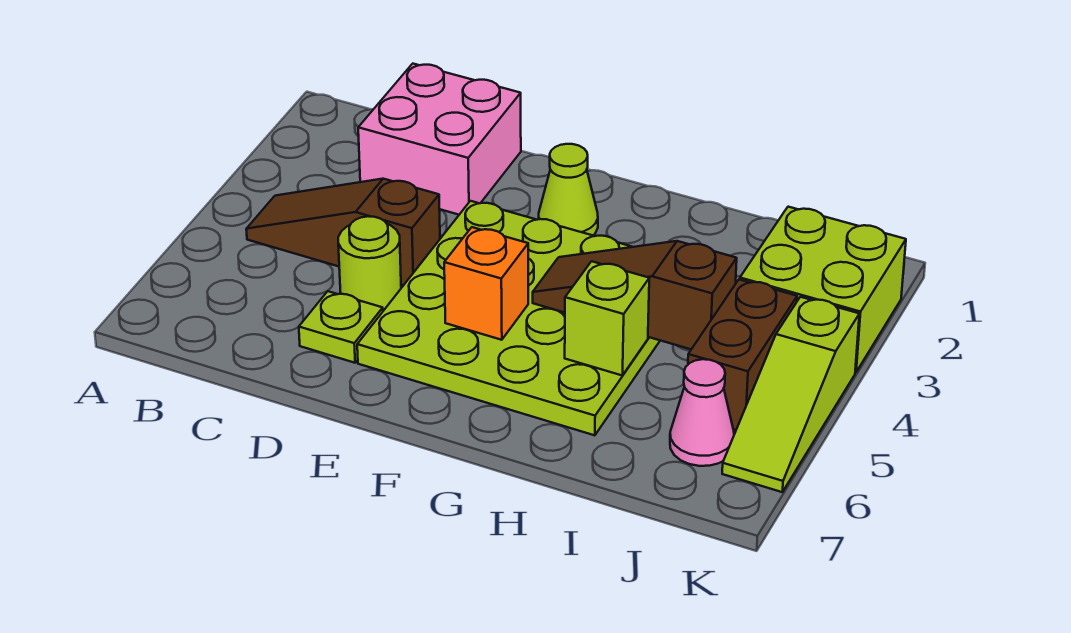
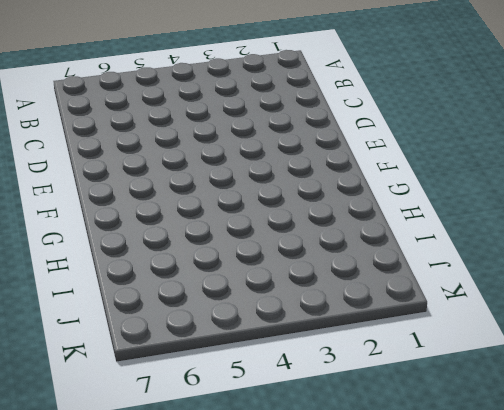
none -> brown 1x3 slope [246,179,440,285]
none -> pink 2x2 brick [358,64,521,215]
none -> lime 1x1 round brick [338,216,401,311]

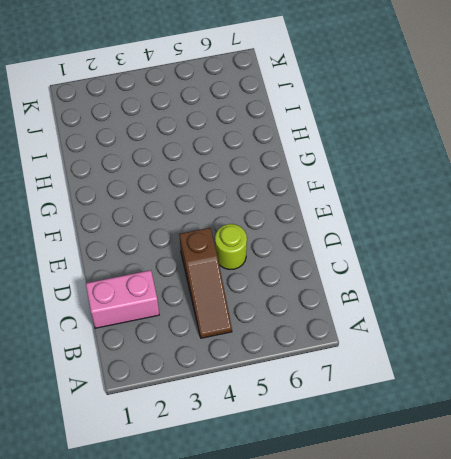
pink 1x2 brick [86,270,159,328] -> pink 2x2 brick [358,64,521,215]
none -> lime 1x1 plate [299,291,383,363]
none -> lime 4x4 plate [357,201,660,435]
none -> lime 1x1 cone [539,144,598,235]

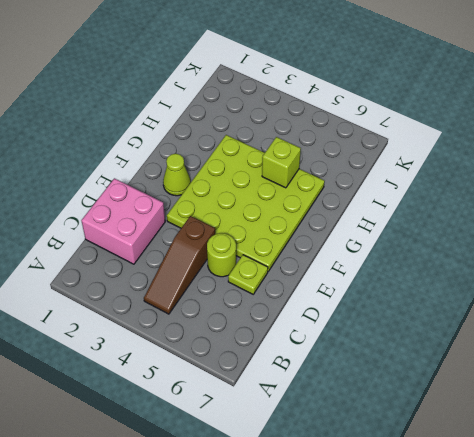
none -> lime 2x2 brick [740,207,906,372]
none -> brown 1x2 brick [688,280,797,430]
none -> pink 1x1 cone [670,359,734,466]

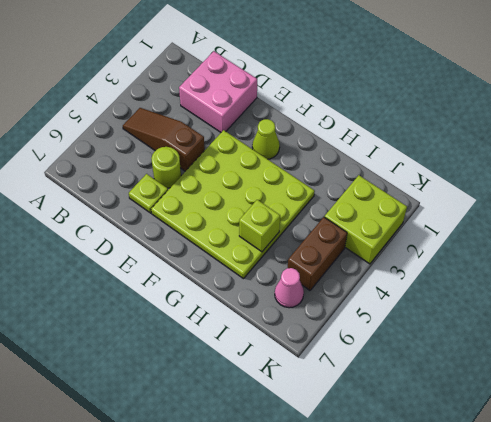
none -> lime 1x3 slope [722,297,859,492]
none -> orange 1x1 brick [444,227,528,340]
none -> brown 1x3 slope [533,241,737,349]

